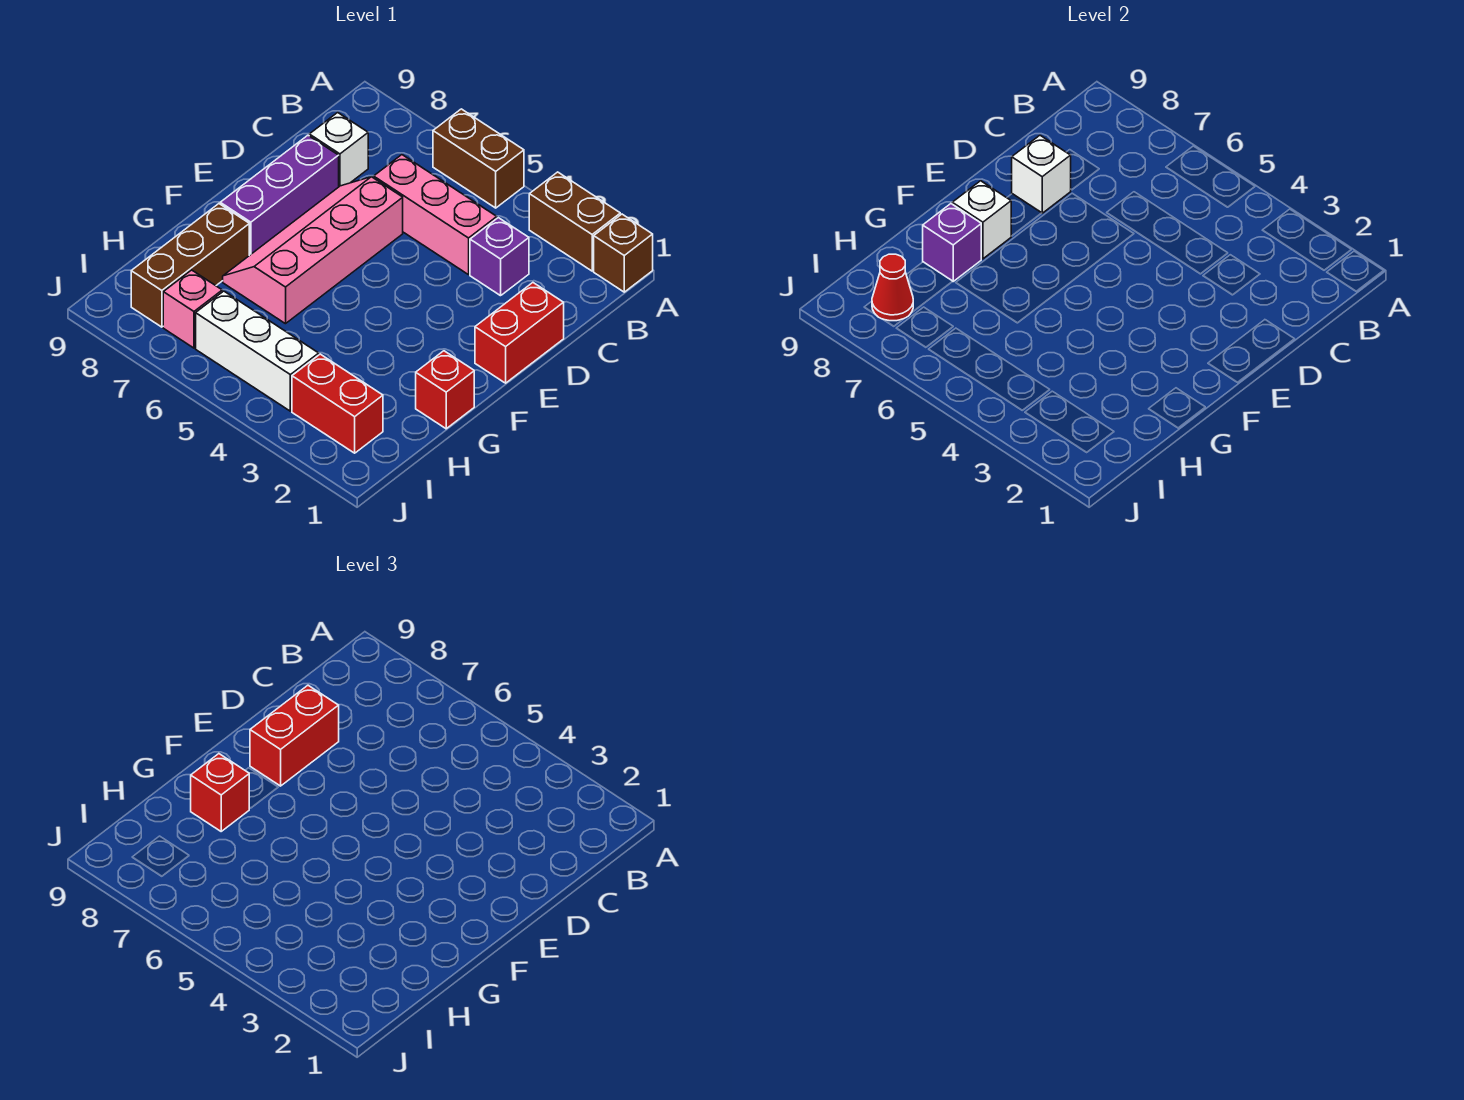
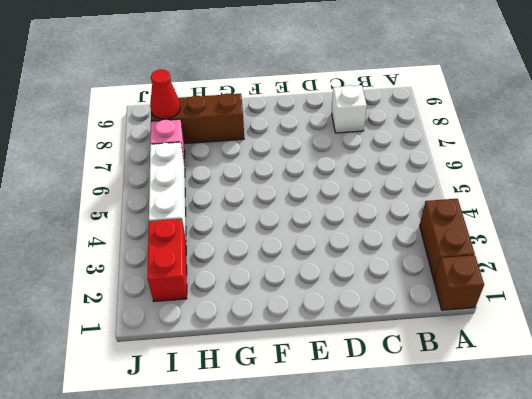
none -> brown 1x2 brick [433,109,524,208]
none -> purple 1x1 brick [470,218,529,296]
none -> pink 1x3 brick [374,155,497,275]

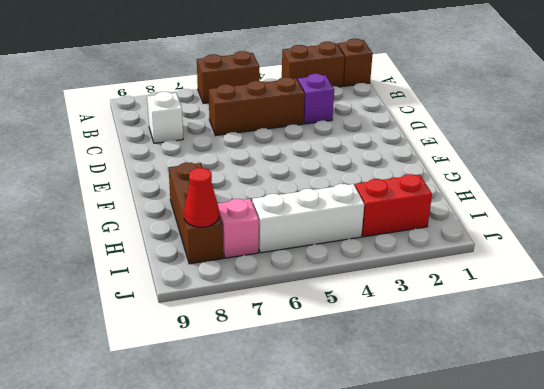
brown 1x3 brick [209,77,305,135] -> pink 1x3 brick [374,155,497,275]
none -> red 1x2 brick [475,283,564,383]
none -> pink 2x4 slope [223,177,403,324]
none -> purple 1x3 brick [220,135,339,255]

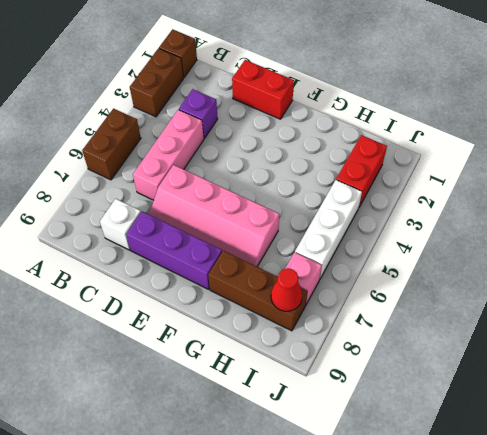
none -> red 1x1 brick [416,351,474,429]
none -> white 1x1 brick [1012,135,1071,213]
none -> white 1x1 brick [952,181,1011,259]

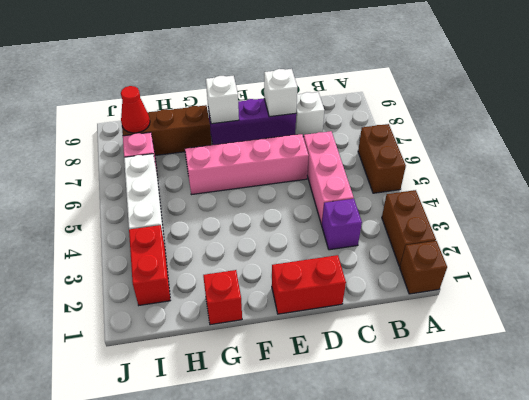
none -> purple 1x1 brick [923,204,981,281]
none -> red 1x2 brick [250,685,339,786]
none -> red 1x1 brick [191,754,249,831]

